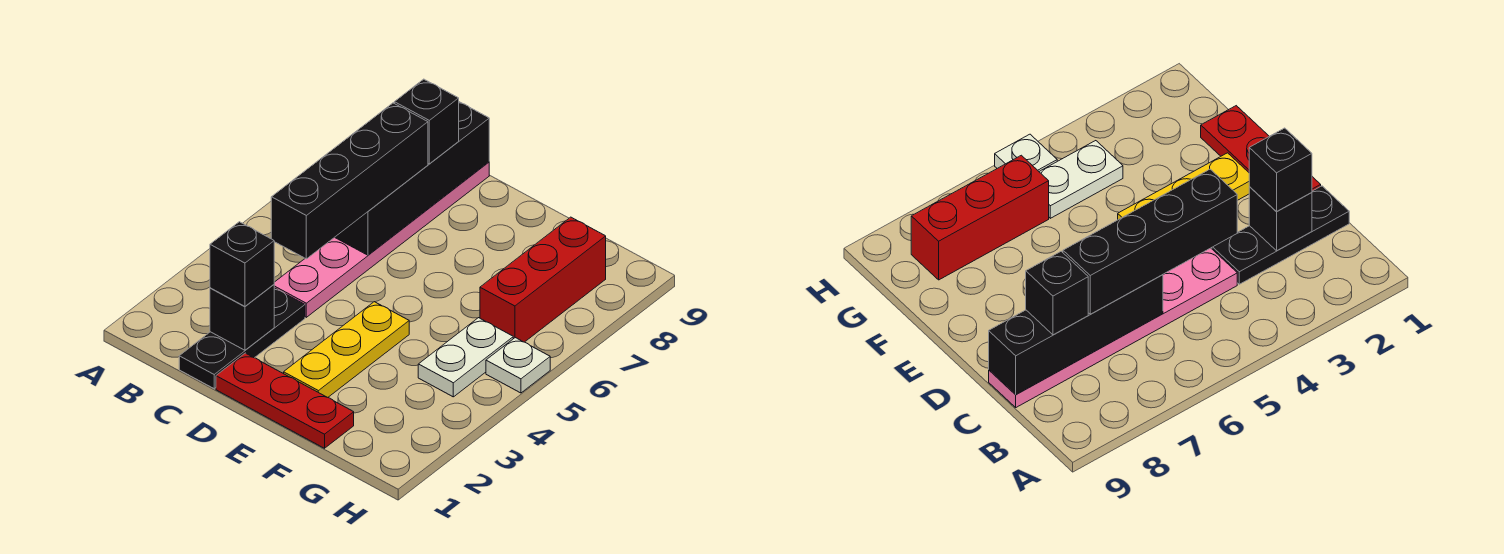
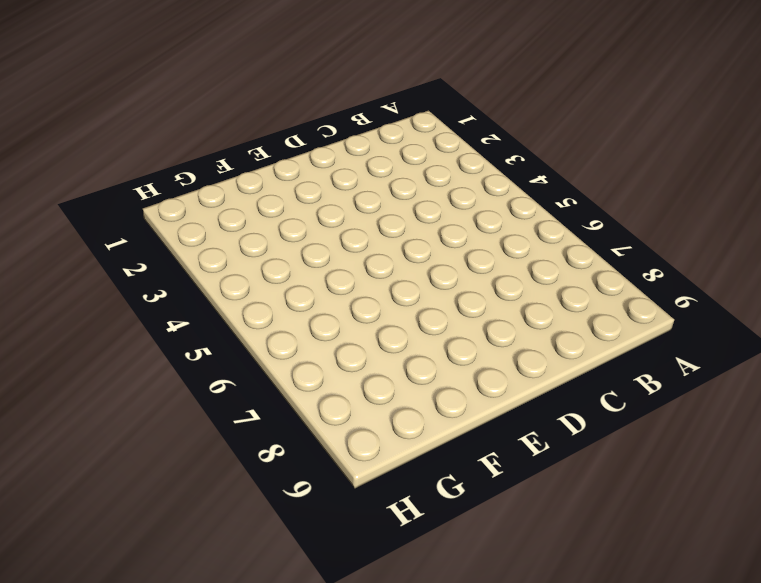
none -> black 1x3 plate [179,288,305,389]
none -> pink 1x6 plate [274,162,489,317]
none -> red 1x3 plate [216,353,354,448]

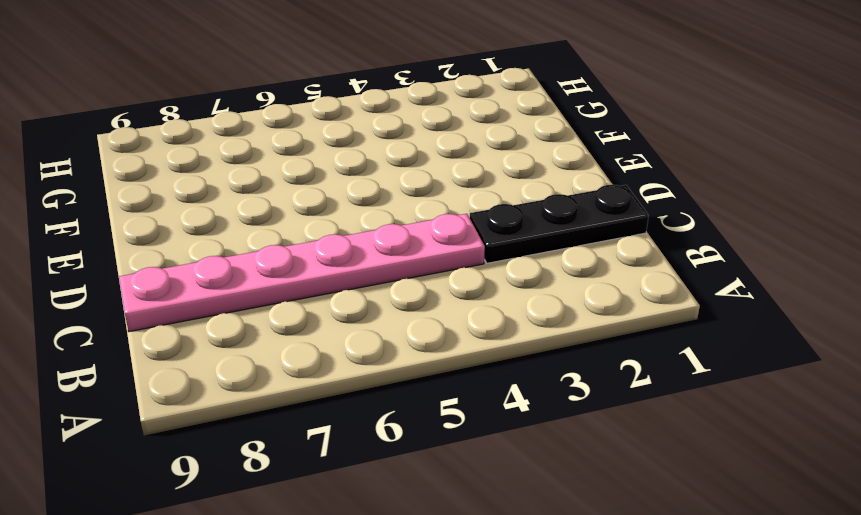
none -> red 1x3 plate [216,353,354,448]
none -> yellow 1x3 plate [284,302,409,397]
none -> white 1x2 plate [418,318,513,397]

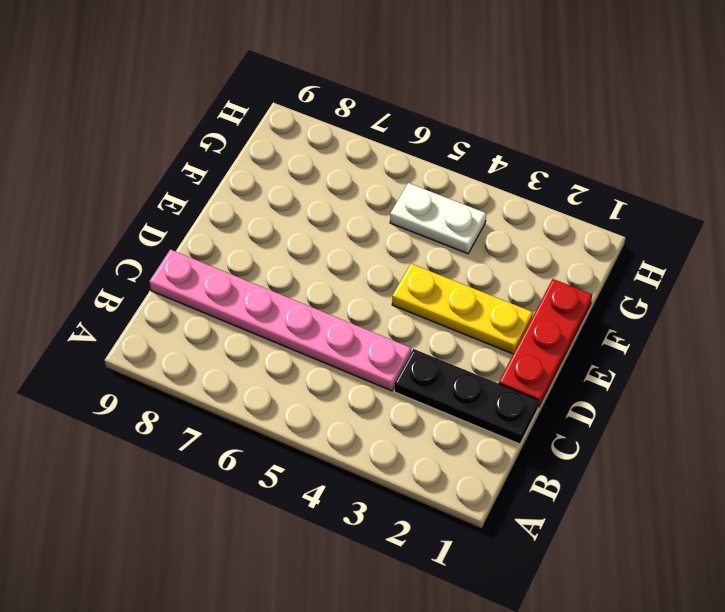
none -> red 1x3 brick [480,217,606,342]
none -> white 1x1 plate [486,338,550,393]
none -> black 1x1 brick [210,285,274,350]

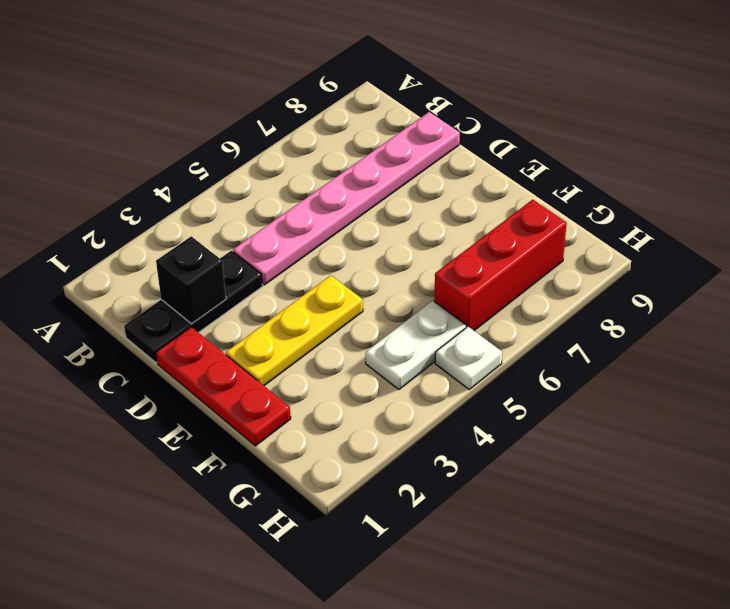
none -> black 1x4 brick [335,102,489,255]
none -> black 1x1 brick [210,222,274,307]
none -> black 1x4 brick [271,103,428,259]

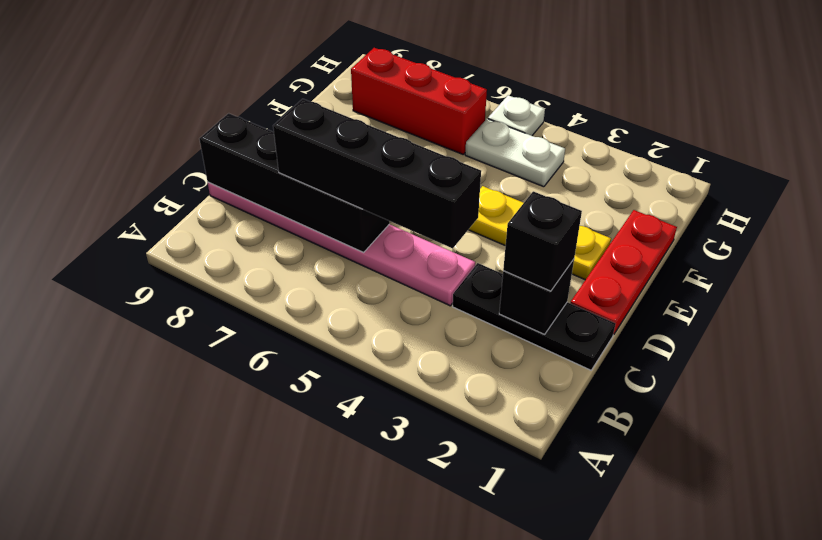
none -> black 1x1 brick [394,79,459,164]

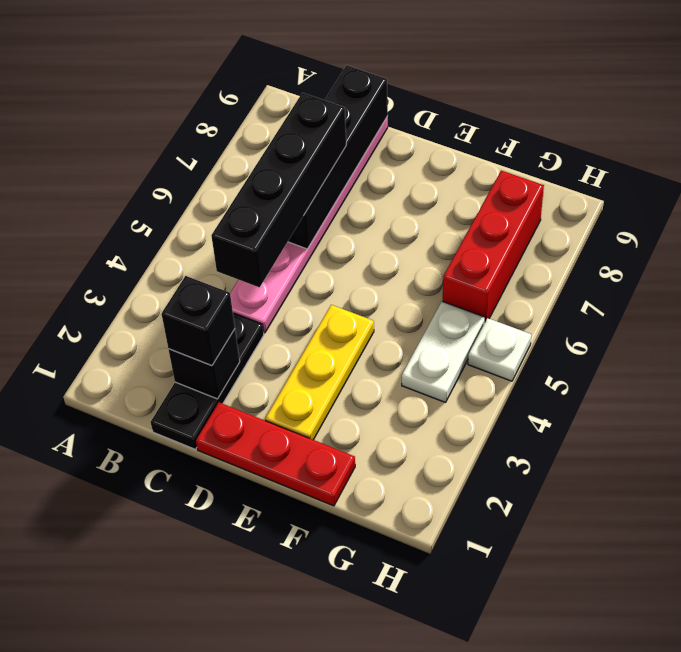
none -> black 1x1 brick [394,79,459,164]

